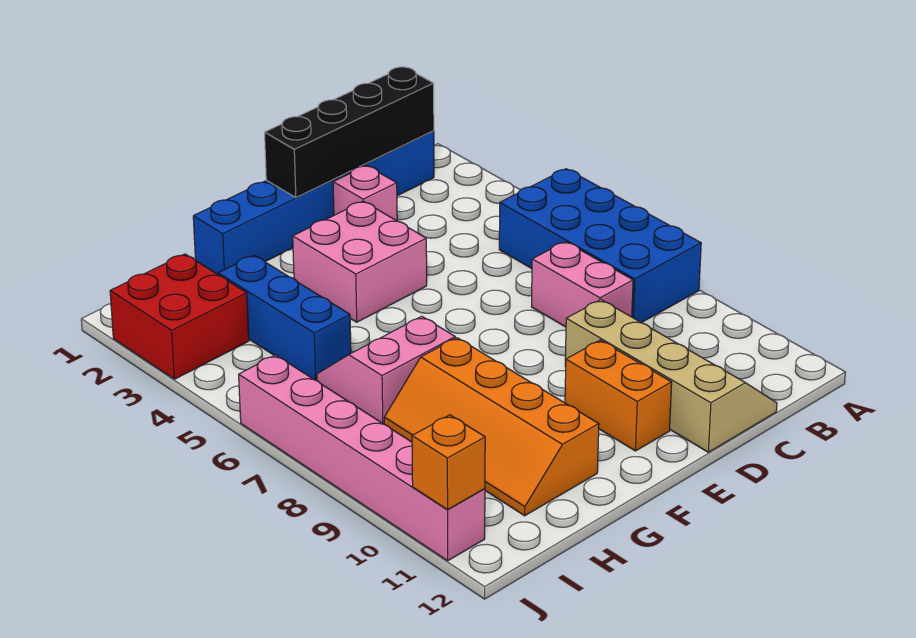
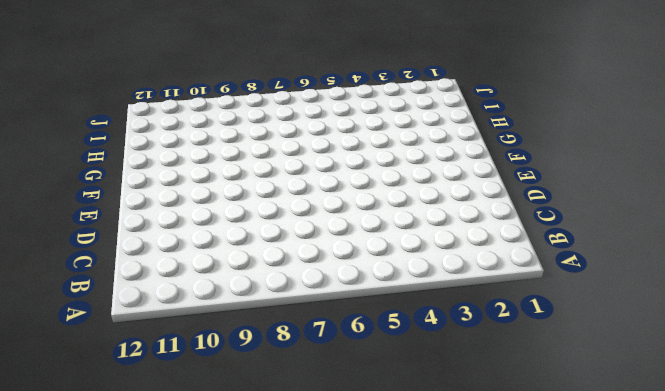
none -> blue 2x4 brick [499,169,701,323]
none -> blue 1x6 brick [193,131,434,274]
none -> pink 1x2 brick [531,242,633,327]

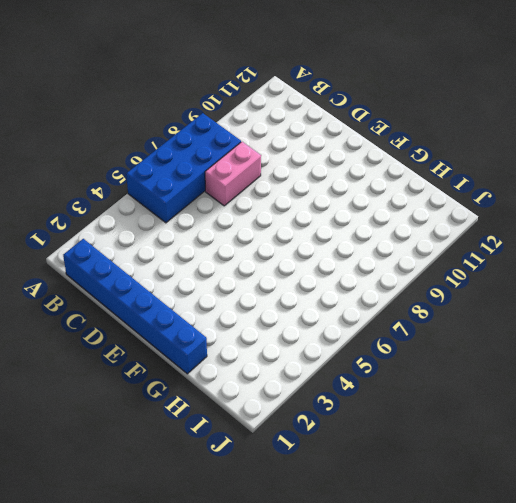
none -> tan 2x4 slope [565,300,777,452]
none -> pink 1x1 brick [333,166,397,221]
none -> pink 2x2 brick [293,201,427,322]

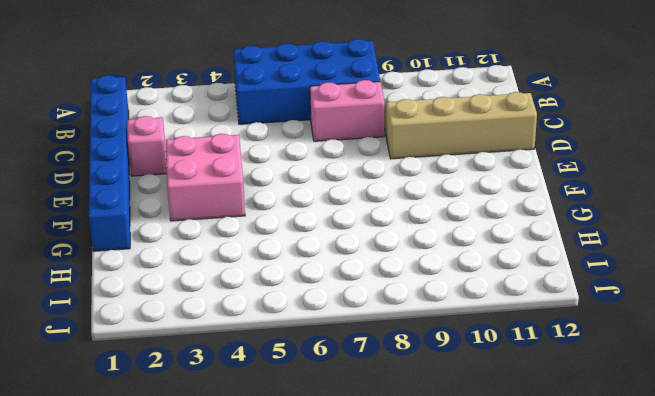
none -> orange 1x2 brick [565,340,672,451]
none -> pink 2x2 slope [317,316,455,424]
none -> orange 2x4 slope [384,338,599,516]

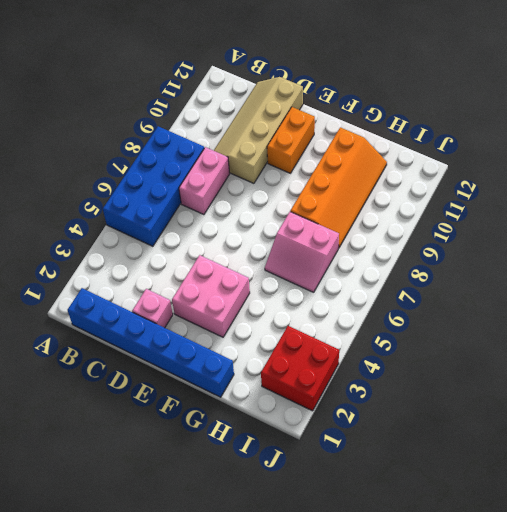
none -> blue 1x3 brick [218,255,351,381]
none -> pink 1x6 brick [239,355,485,561]
none -> black 1x4 brick [265,67,434,198]

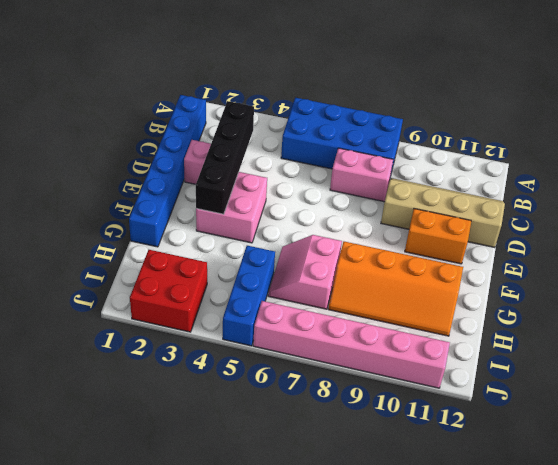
black 1x4 brick [196,101,254,214] -> black 1x4 brick moved to [265,67,434,198]
blue 1x3 brick [223,246,275,346] -> blue 1x3 brick turned to [218,255,351,381]
none -> orange 1x1 brick [412,415,485,510]

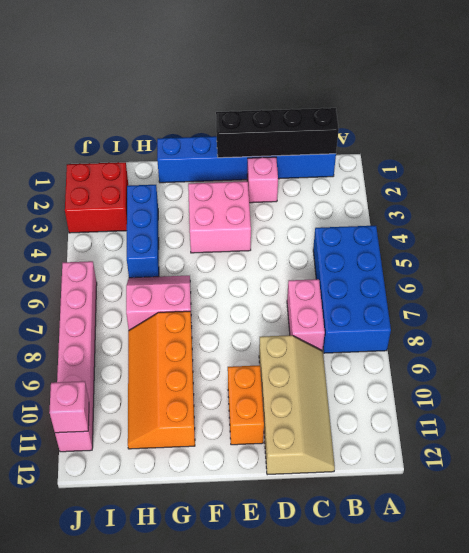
pink 1x1 brick [49,381,89,433] -> orange 1x1 brick [412,415,485,510]

